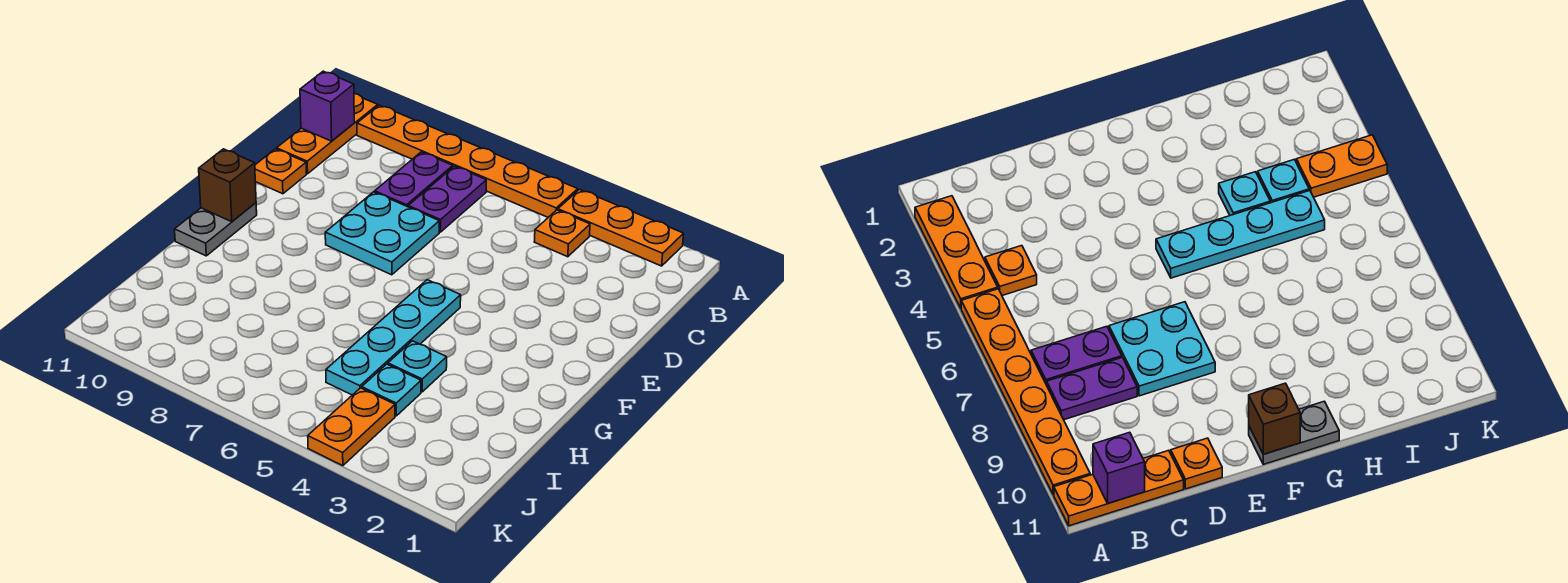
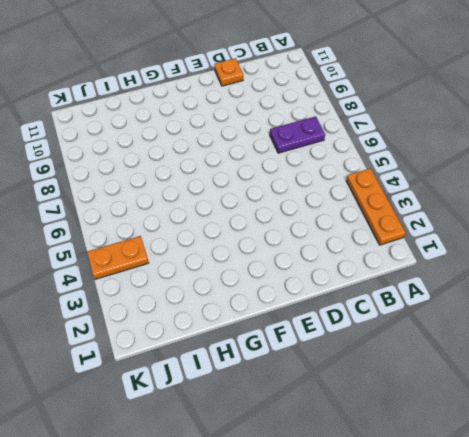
none -> orange 1x6 plate [357,105,578,217]
none -> orange 1x3 plate [277,94,378,174]
none -> orange 1x1 plate [534,210,590,257]

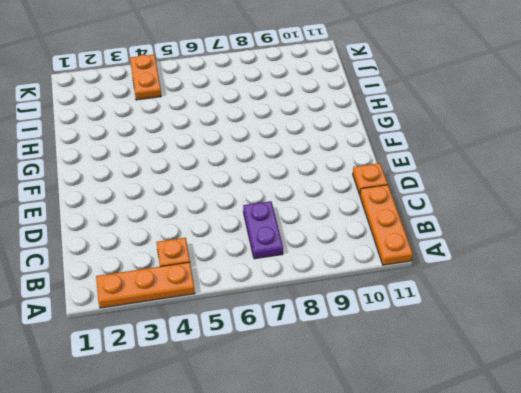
none -> orange 1x6 plate [357,105,578,217]
none -> purple 1x2 plate [375,152,453,207]
none -> cyan 2x2 plate [325,192,439,275]

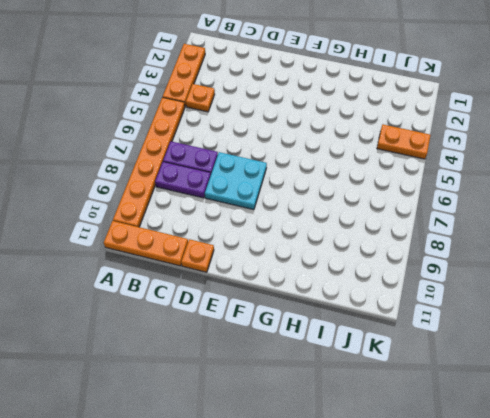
none -> cyan 1x4 plate [326,280,461,395]
none -> grey 1x2 plate [175,203,257,256]
none -> cyan 1x1 plate [388,341,447,392]

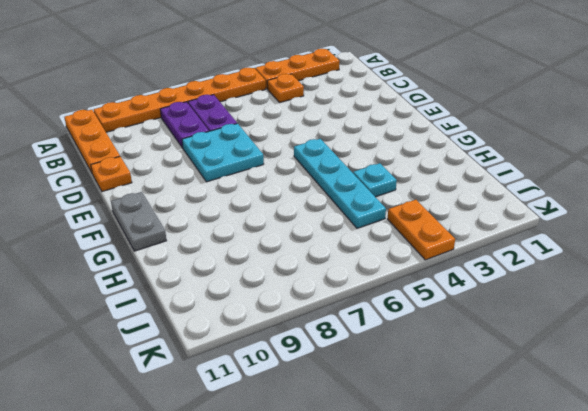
none -> cyan 1x1 plate [362,364,421,416]
none -> purple 1x1 brick [300,71,354,141]
none -> brown 1x1 brick [199,149,256,222]

